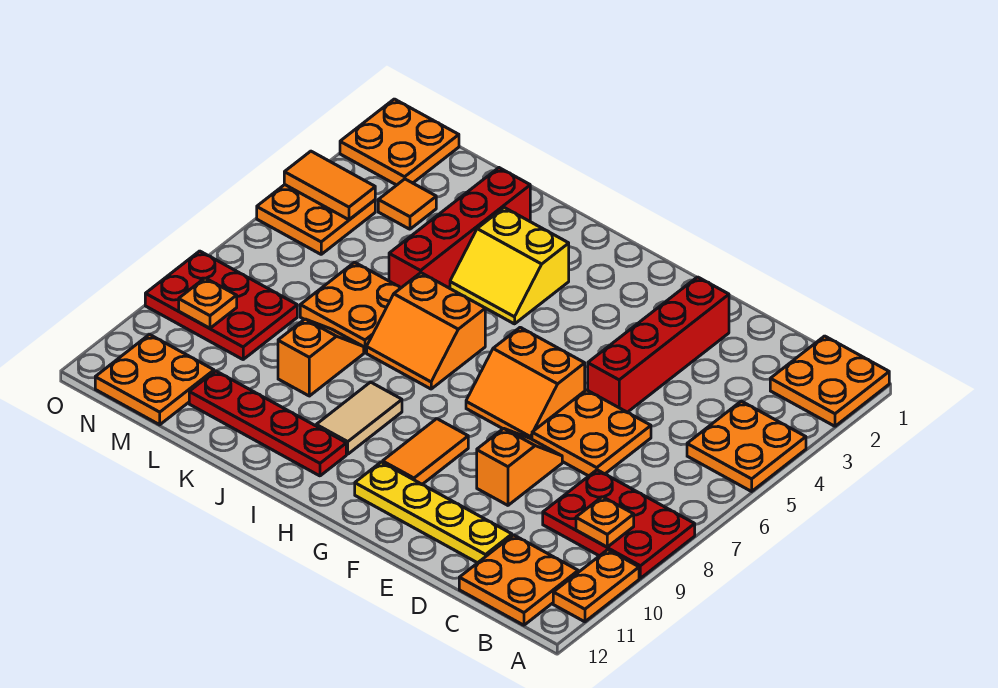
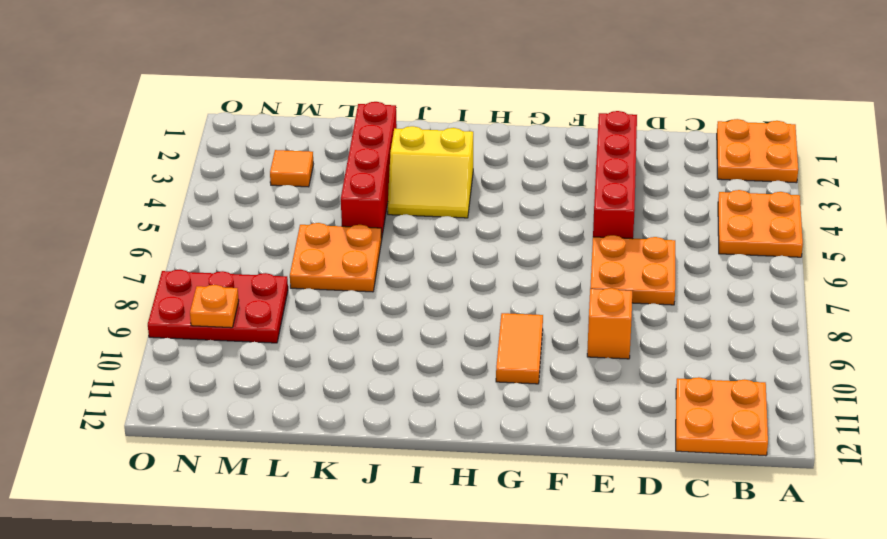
none -> red 2x3 plate [543,470,695,578]
none -> orange 1x2 plate [553,550,639,622]
none -> yellow 1x4 plate [355,462,512,563]

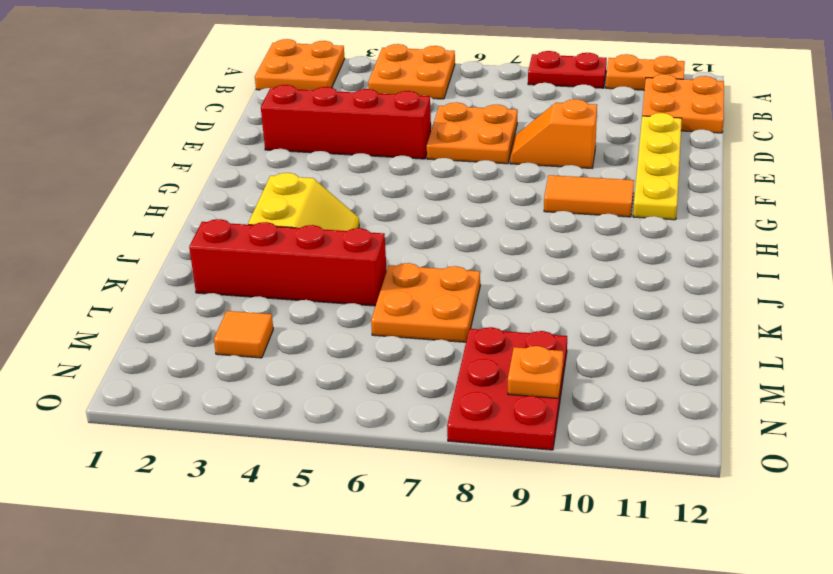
red 1x2 plate [528,51,607,88] -> red 2x3 plate [543,470,695,578]
none -> orange 2x2 slope [466,327,585,439]
none -> orange 2x2 slope [367,273,485,389]
none -> tan 1x2 tile [316,382,402,454]

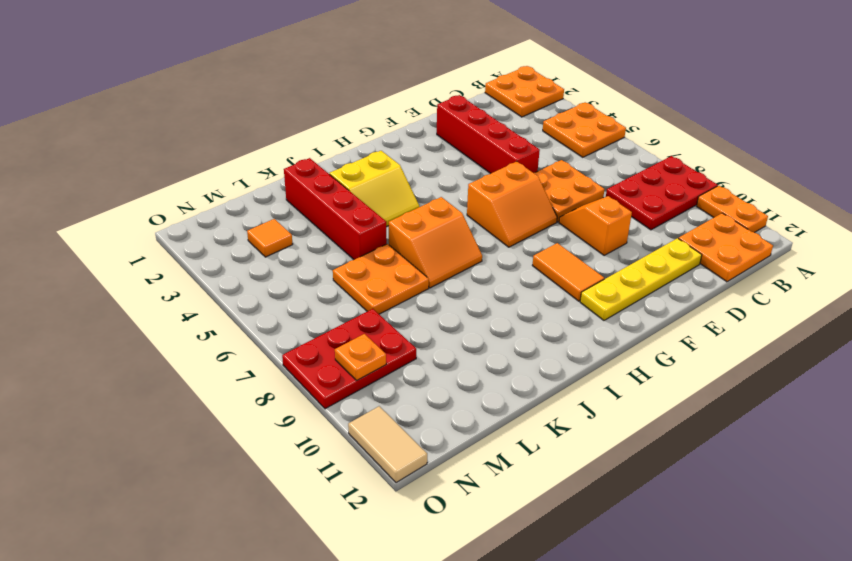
tan 1x2 tile [348,406,427,483] -> tan 1x2 tile moved to [316,382,402,454]
none -> red 1x4 plate [189,371,346,476]
none -> orange 1x2 slope [278,319,364,396]
none -> orange 2x2 plate [95,335,214,425]

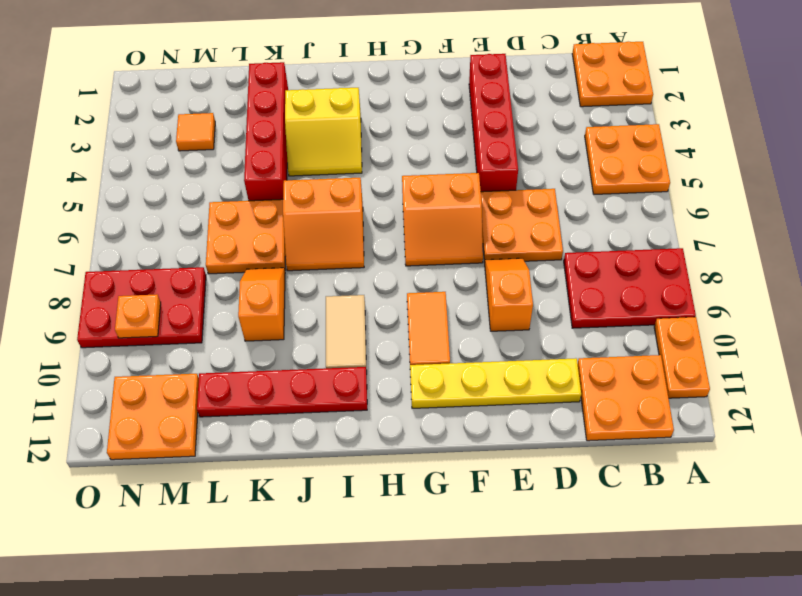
none -> orange 2x2 plate [340,99,459,185]
none -> orange 2x2 plate [257,185,375,254]
none -> orange 1x1 plate [576,497,634,547]

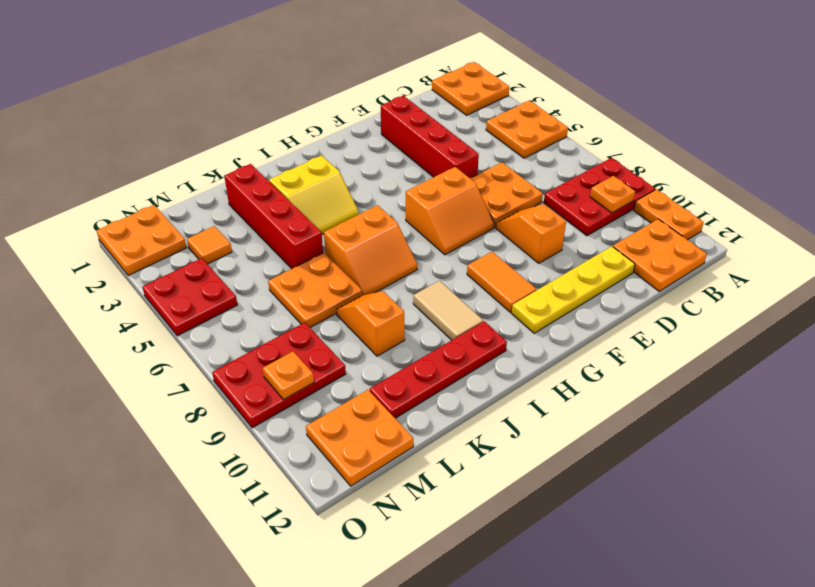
red 2x2 plate [143,258,237,336] -> orange 2x2 plate [257,185,375,254]
none -> orange 1x2 tile [284,151,375,220]

